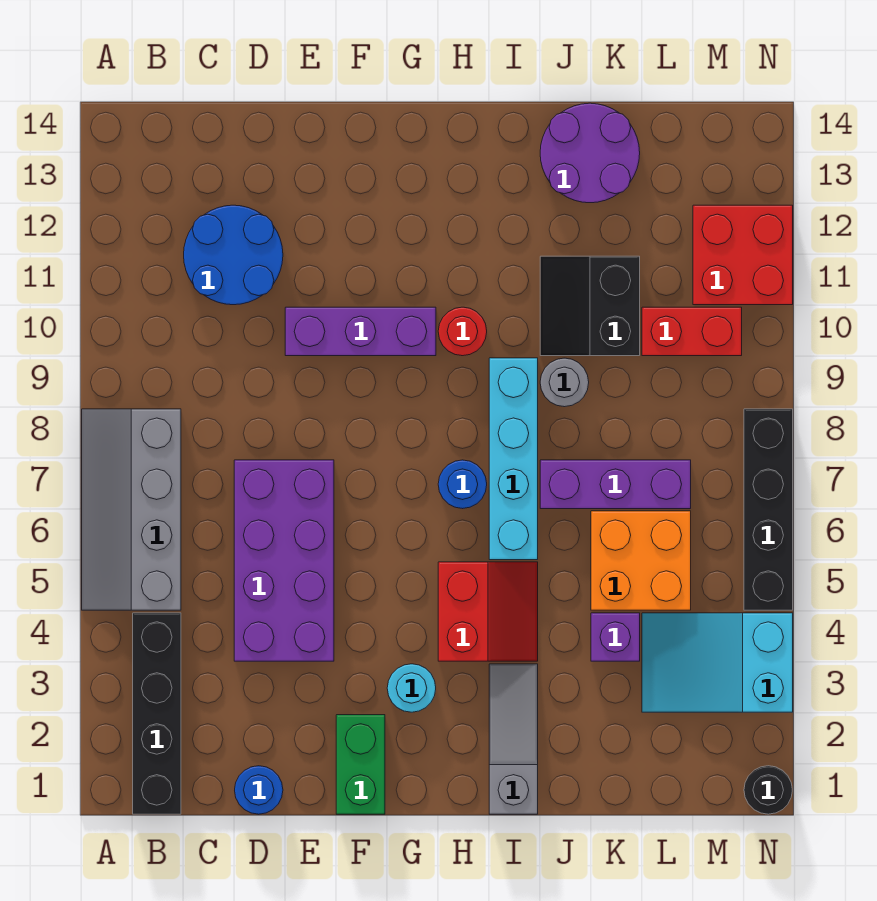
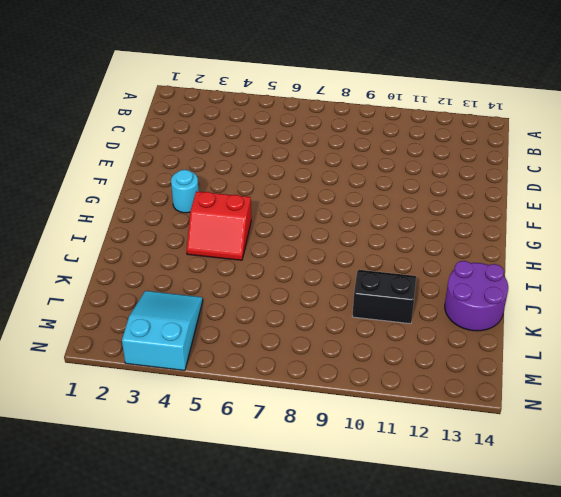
none -> grey 2x4 slope [82,409,181,610]
none -> black 1x4 brick [133,613,181,814]
none -> blue 2x2 round brick [184,205,283,305]

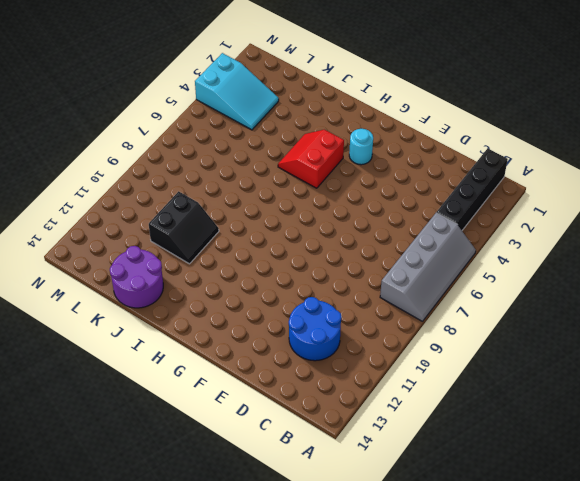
none -> blue 1x1 round brick [235,766,283,814]
none -> purple 2x4 brick [234,460,334,661]
none -> purple 1x3 brick [285,307,436,356]

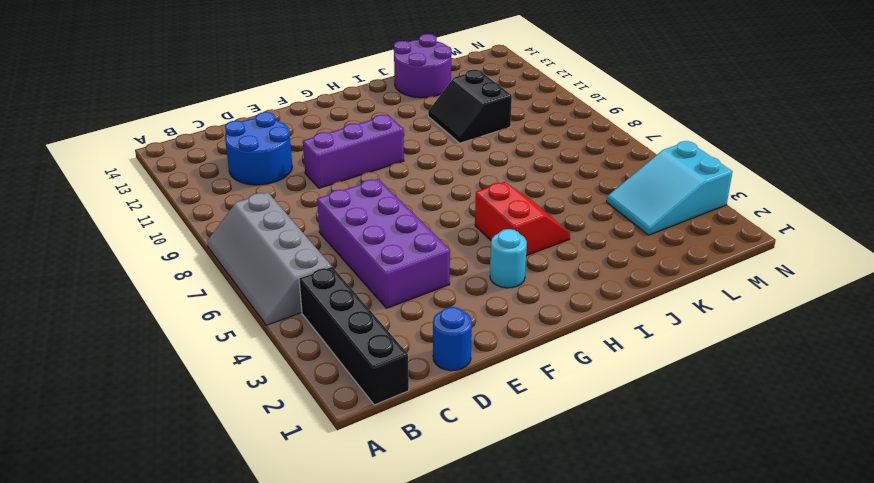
none -> green 1x2 brick [336,715,385,814]
none -> blue 1x1 round brick [438,460,487,509]
none -> red 1x1 round brick [438,307,487,356]

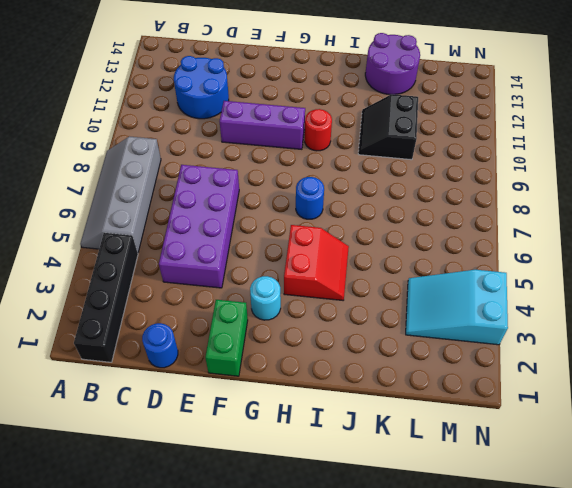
none -> grey 1x3 slope [489,664,538,814]
none -> cyan 1x4 brick [489,358,538,560]
none -> purple 1x3 brick [540,460,691,509]

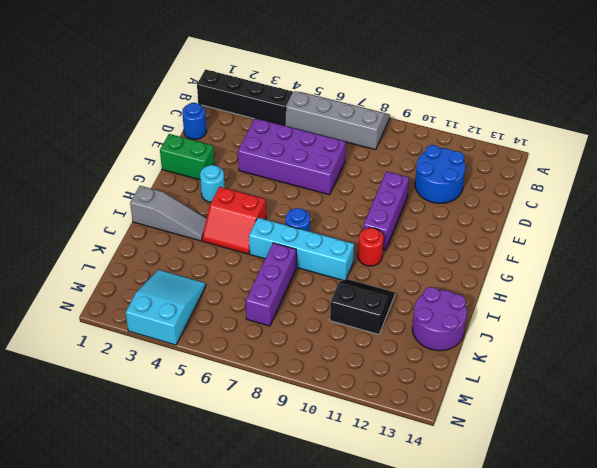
none -> grey 1x1 round brick [540,358,589,407]
none -> purple 1x1 brick [591,613,640,661]
none -> orange 2x2 brick [591,511,691,610]

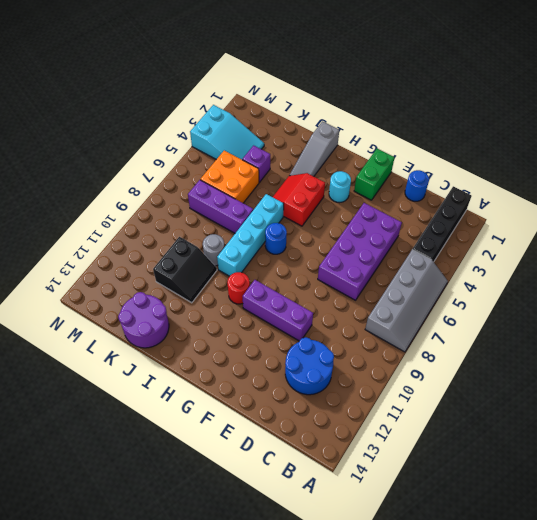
none -> red 1x2 brick [642,307,742,356]
none -> red 2x2 brick [693,205,793,305]
none -> black 1x1 round brick [744,766,792,814]

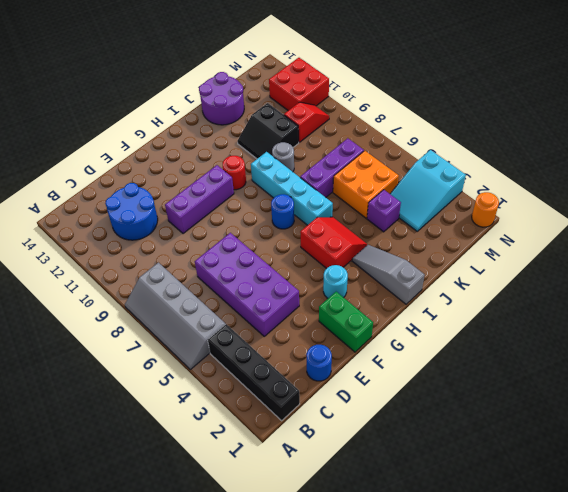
red 1x2 slope [284,102,329,142] -> red 1x2 brick [642,307,742,356]
orange 1x1 round brick [472,192,499,227] -> black 1x1 round brick [744,766,792,814]
none -> black 1x4 brick [744,409,793,610]

